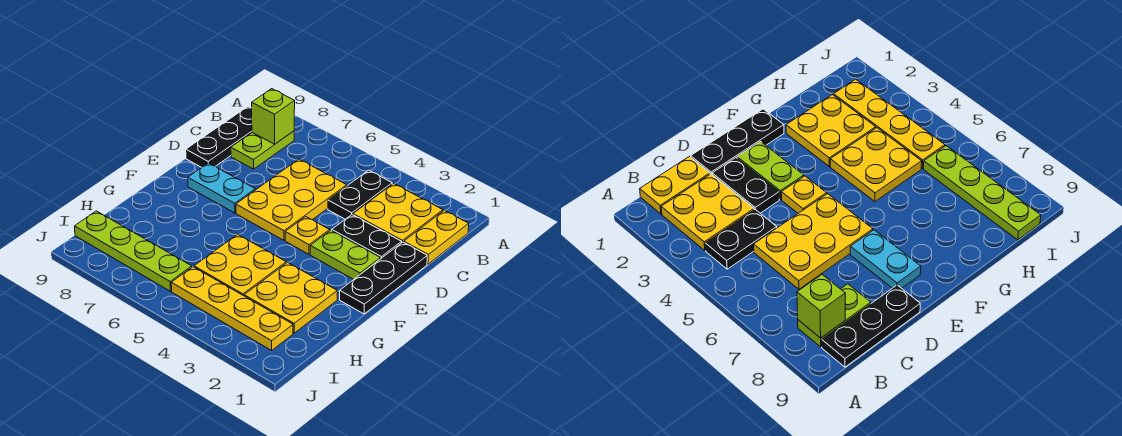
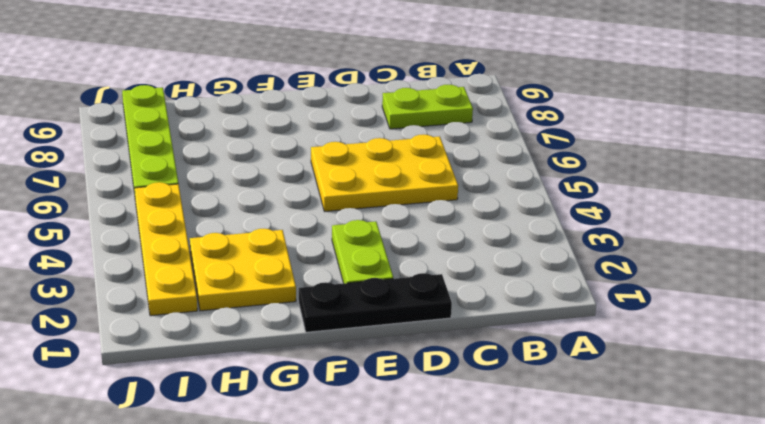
none -> yellow 1x2 plate [404,210,469,264]
none -> yellow 2x2 plate [353,184,443,242]
none -> black 1x2 plate [328,170,392,219]

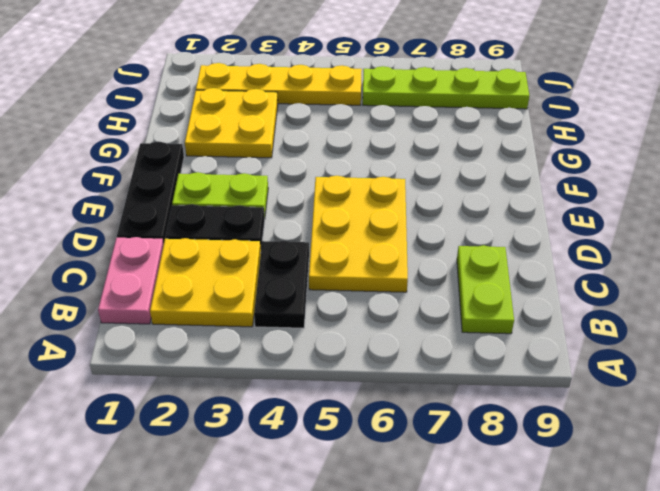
pink 1x2 plate [98,237,164,324] -> yellow 1x2 plate [404,210,469,264]
none -> black 1x3 plate [186,106,252,167]
none -> yellow 1x1 plate [285,217,330,254]
none -> cyan 1x2 plate [188,163,255,213]

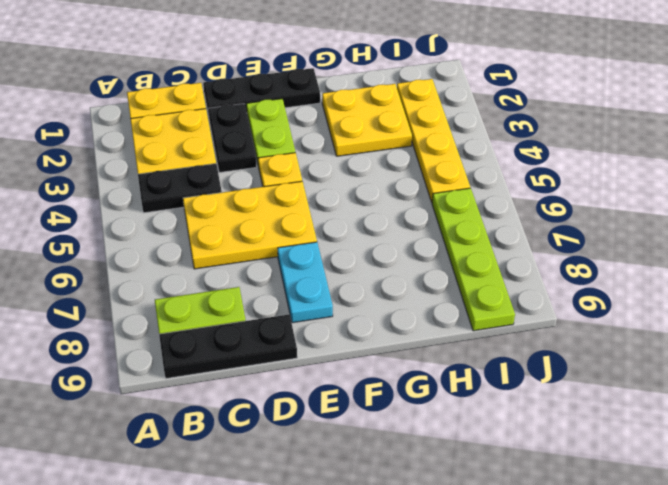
none -> yellow 2x2 plate [194,234,286,296]
none -> lime 1x1 brick [252,89,295,144]

